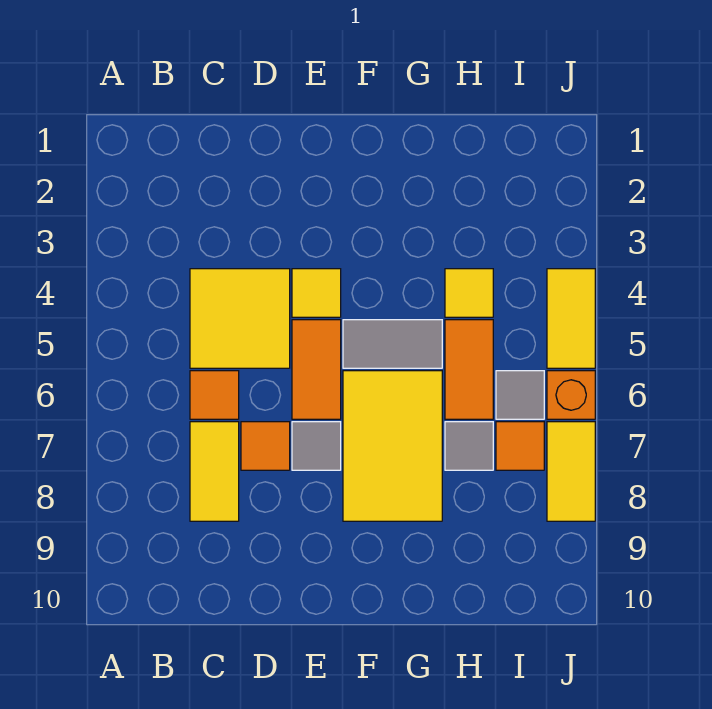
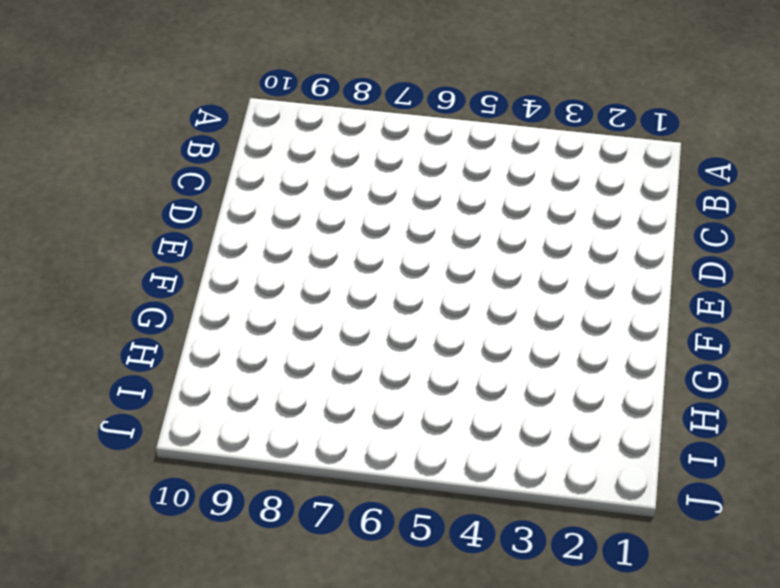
none -> yellow 2x2 tile [190,269,290,368]
none -> orange 1x1 tile [190,371,239,419]
none -> yellow 1x2 tile [190,422,239,521]

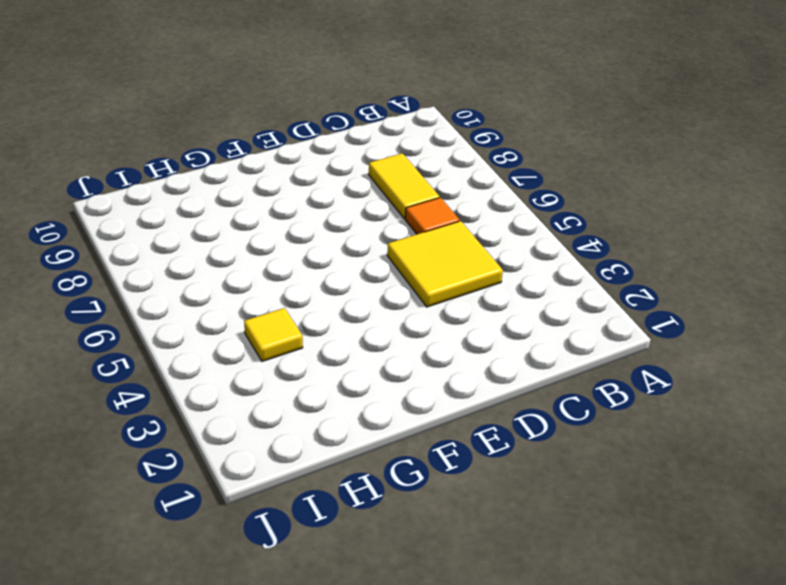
none -> orange 1x1 tile [241,422,290,470]
none -> yellow 1x1 tile [292,269,341,317]
none -> orange 1x2 tile [292,320,341,419]

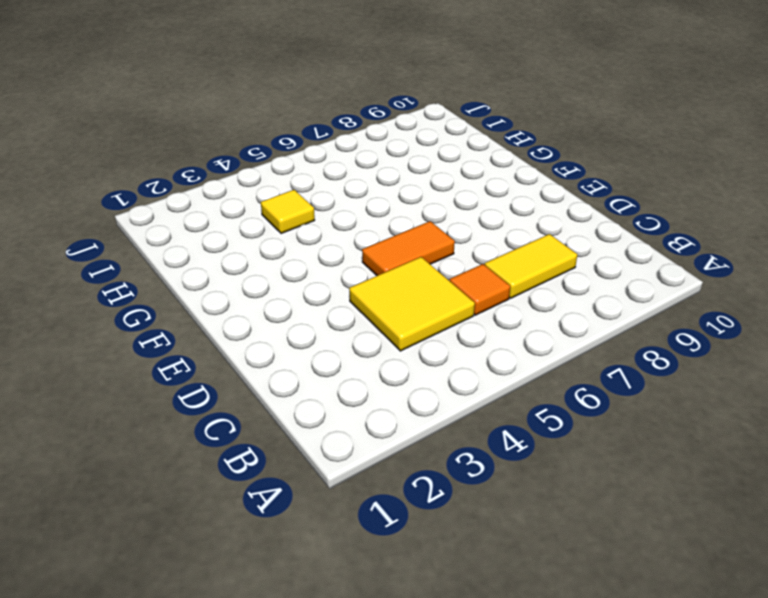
none -> orange 1x1 tile [241,422,290,470]
none -> yellow 1x1 tile [292,269,341,317]
none -> grey 1x1 tile [292,422,341,470]

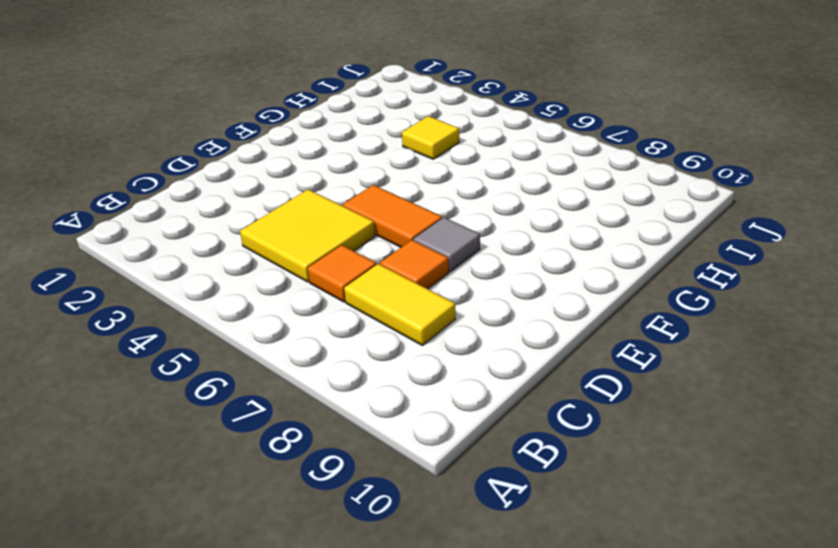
none -> yellow 1x1 tile [292,269,341,317]
none -> grey 1x2 tile [343,320,442,368]
none -> yellow 2x3 tile [343,371,442,521]

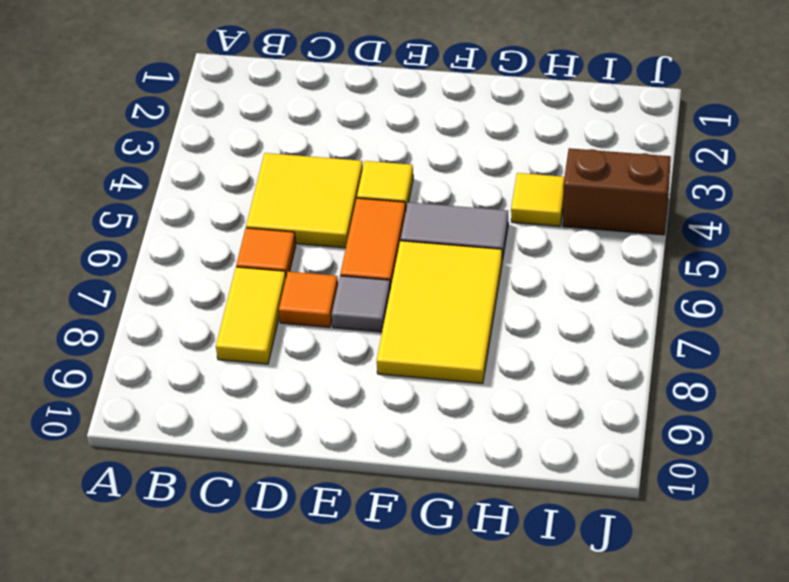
brown 1x2 brick [563,148,671,235] -> yellow 1x2 tile [547,269,595,368]
none -> orange 1x2 tile [445,320,493,419]
none -> grey 1x1 tile [445,422,493,470]
none -> grey 1x1 tile [496,371,544,419]

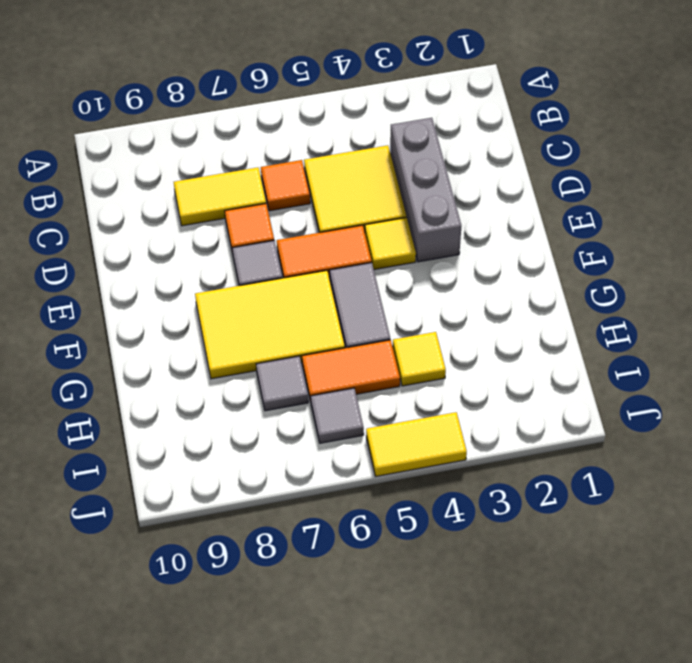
grey 1x3 brick [390,118,461,262] -> none
none -> orange 1x1 tile [496,422,544,470]
none -> orange 1x1 brick [547,371,595,419]
none -> yellow 1x2 tile [547,422,595,521]

